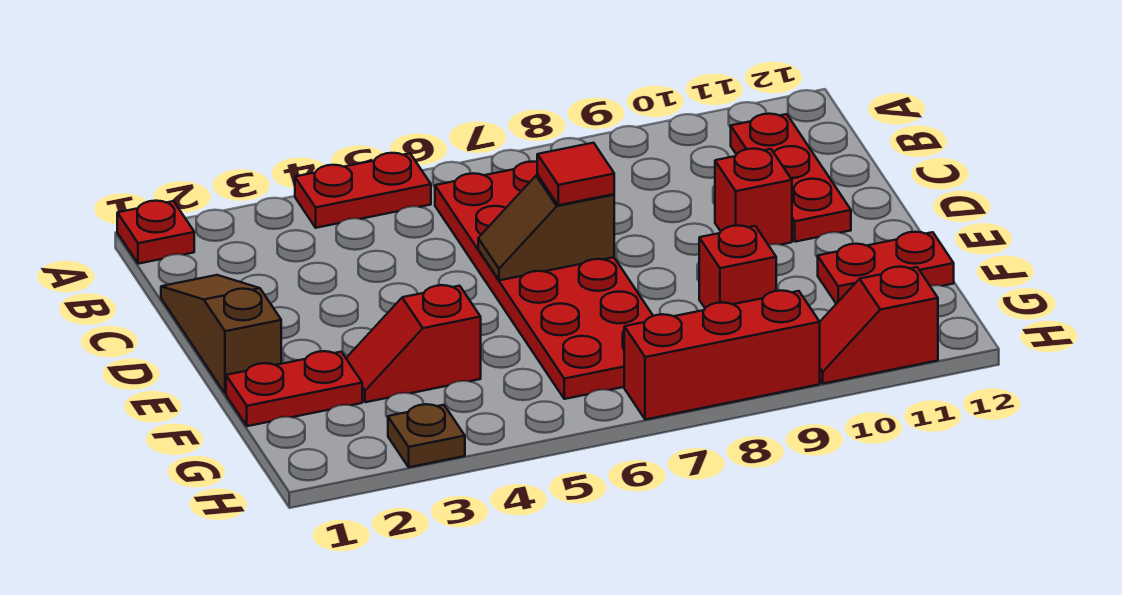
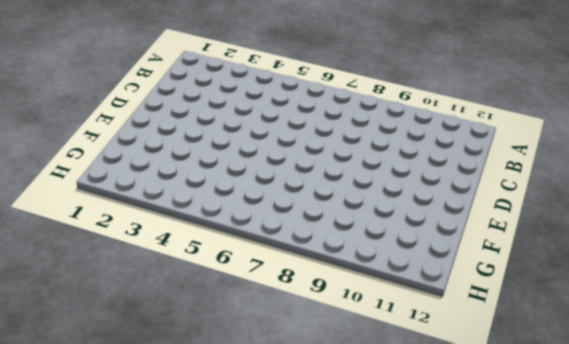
none -> red 1x1 plate [117,201,194,264]
none -> red 1x2 plate [295,153,431,228]
none -> red 2x6 plate [435,162,653,399]

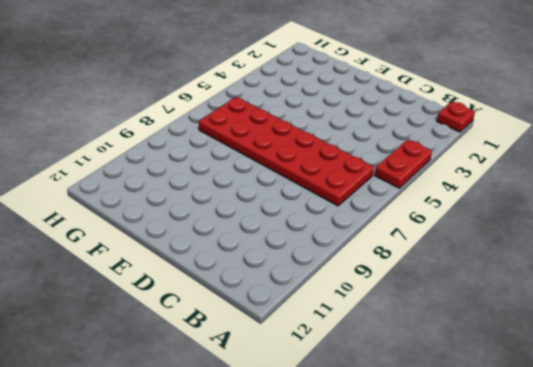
none -> red 1x3 plate [731,114,851,242]
none -> brown 1x3 slope [161,275,281,394]
none -> red 1x1 brick [715,149,792,245]

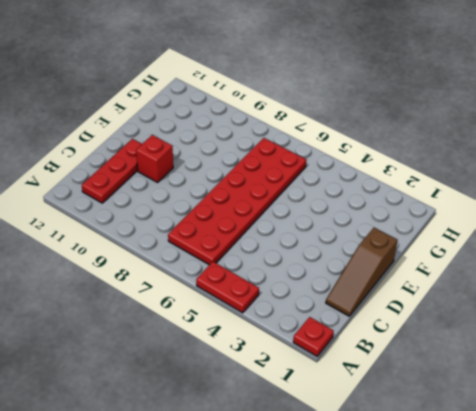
none -> red 1x2 plate [226,351,362,426]
none -> red 1x2 slope [346,285,481,402]
none -> red 1x1 brick [699,226,776,308]

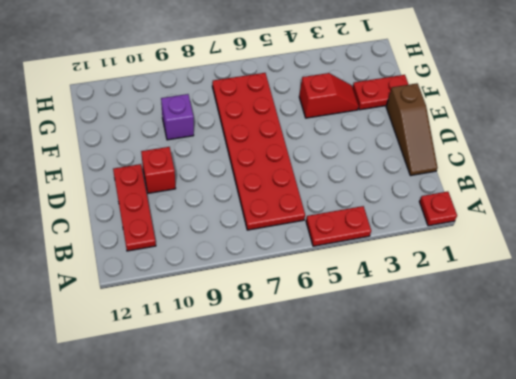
purple 1x1 brick [161,94,194,140] -> red 1x1 brick [699,226,776,308]
none -> red 1x2 plate [818,232,954,304]
none -> brown 1x1 plate [388,404,465,467]
none -> red 1x3 brick [624,291,820,420]

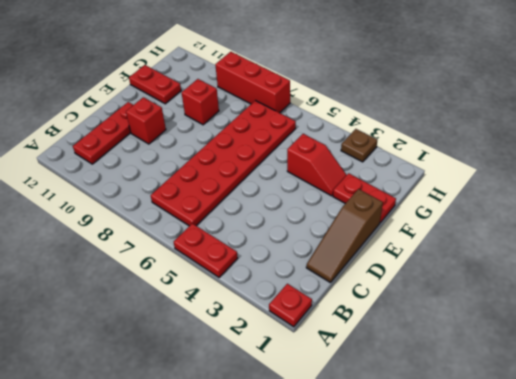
none -> red 1x2 slope [820,267,938,384]
none -> brown 1x2 slope [478,175,614,280]
none -> red 1x1 tile [537,143,614,205]

